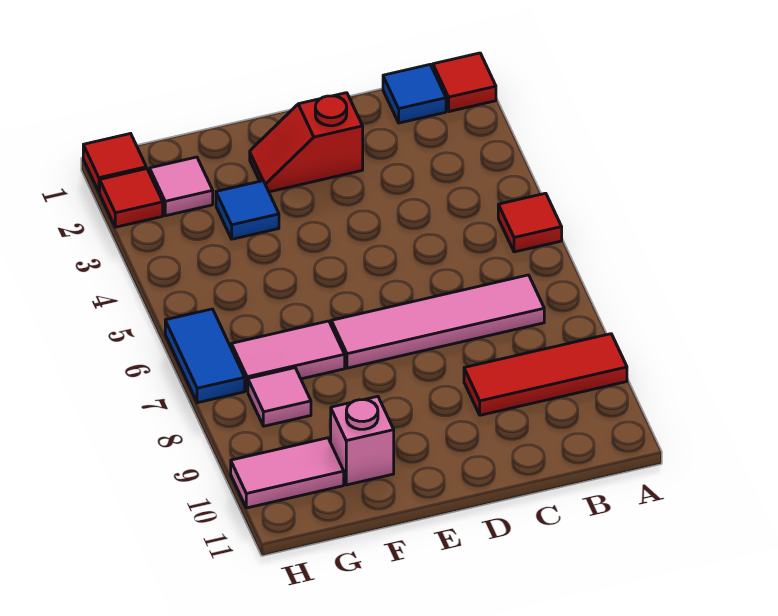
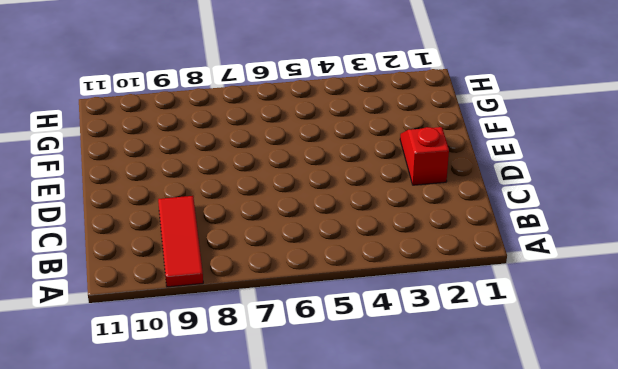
none -> red 1x1 tile [433,53,496,112]
none -> red 1x1 tile [498,193,562,252]
none -> blue 1x1 tile [383,65,446,123]

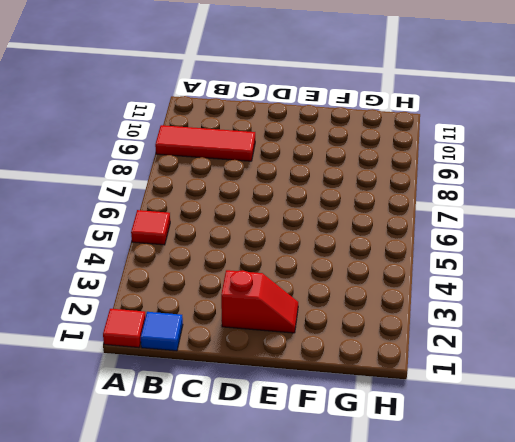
none -> pink 1x4 tile [331,275,544,368]
none -> blue 1x1 tile [216,181,279,239]
none -> pink 1x2 tile [232,321,345,391]

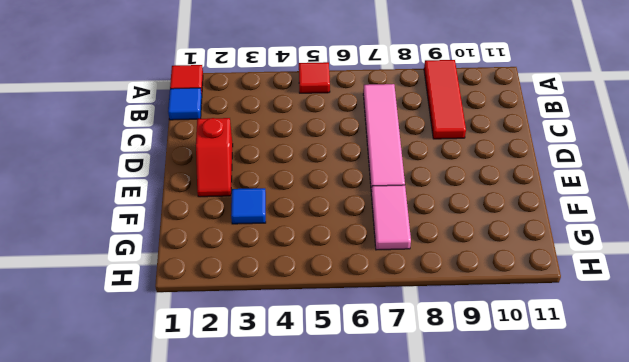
none -> pink 1x1 brick [331,396,394,485]
none -> pink 1x1 tile [150,157,213,216]
none -> pink 1x1 tile [248,368,311,426]

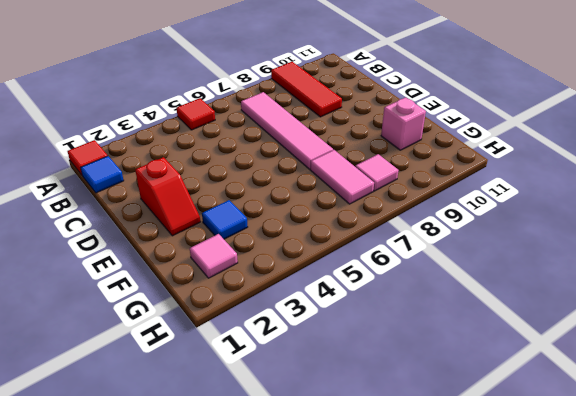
none -> pink 1x2 tile [231,438,344,508]
none -> red 1x1 tile [83,133,146,192]
none -> red 1x1 tile [100,169,163,227]

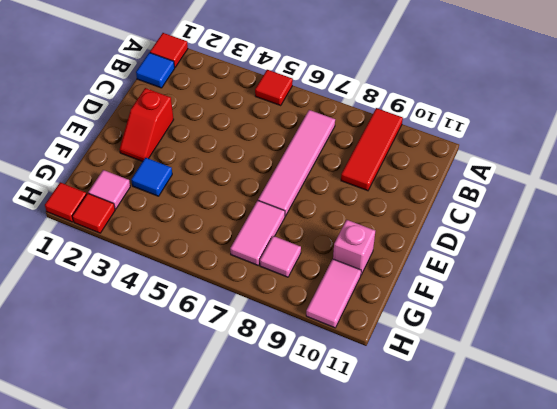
none -> blue 1x2 tile [165,309,245,403]

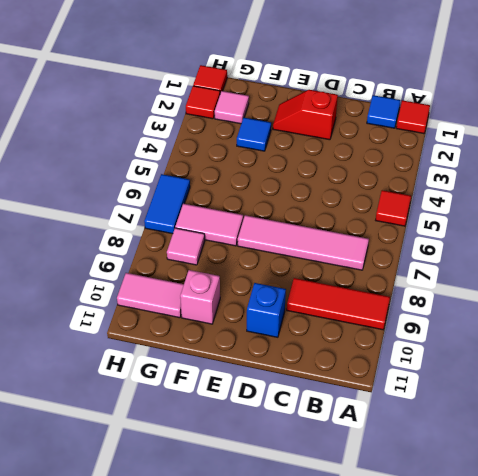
blue 1x1 brick [247,283,286,337] -> none

